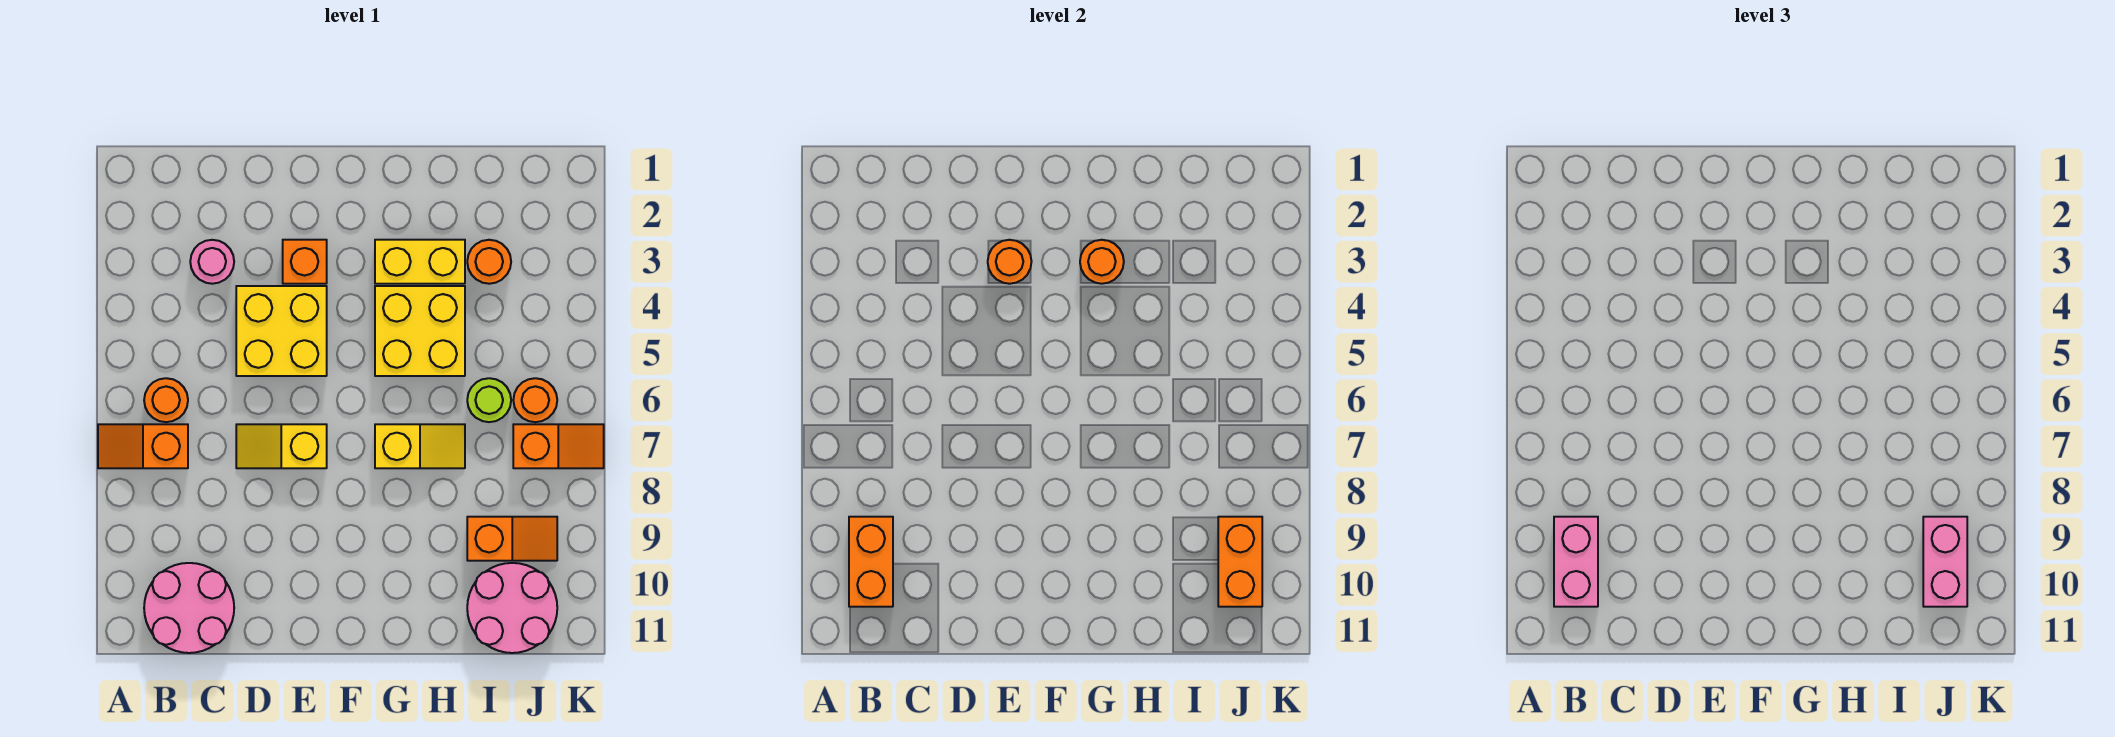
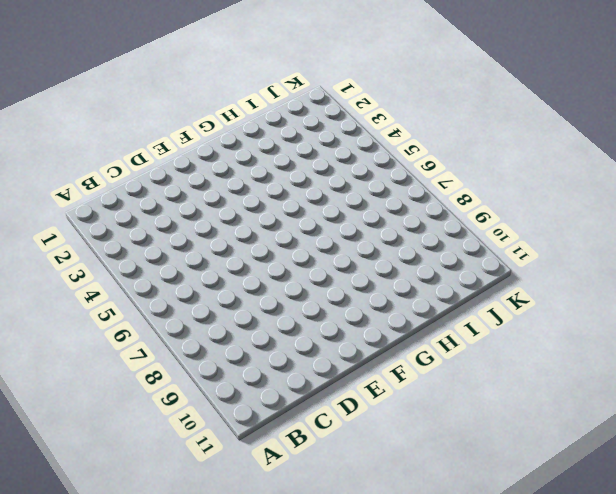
none -> orange 1x2 slope [98,424,188,468]
none -> orange 1x1 round brick [144,378,188,422]
none -> pink 2x2 round brick [144,563,234,653]

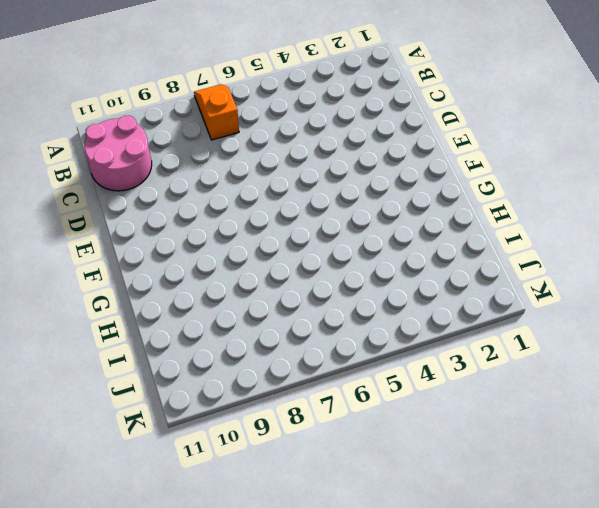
none -> orange 1x1 round brick [144,378,188,422]
none -> pink 1x1 round brick [190,240,234,284]
none -> yellow 2x2 brick [236,286,327,376]

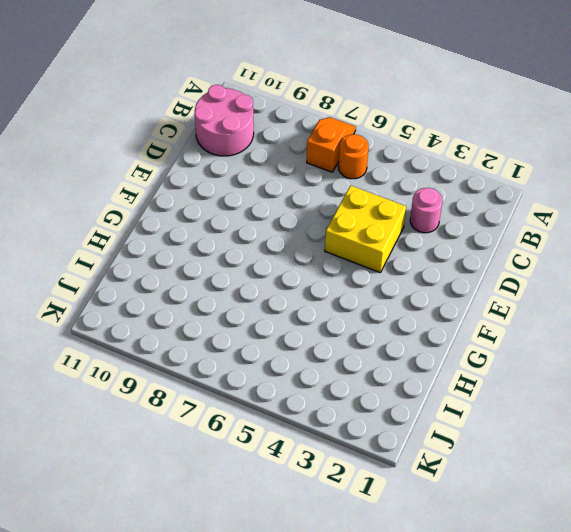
none -> yellow 1x2 slope [236,424,327,468]
none -> orange 1x1 brick [283,240,327,284]
none -> yellow 1x2 brick [375,240,465,284]

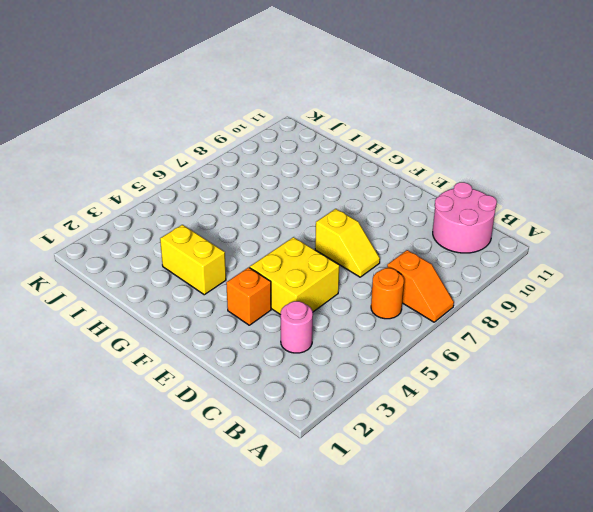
none -> yellow 2x2 brick [375,286,465,376]
none -> yellow 1x2 slope [375,424,465,468]
none -> orange 1x1 round brick [467,240,511,284]

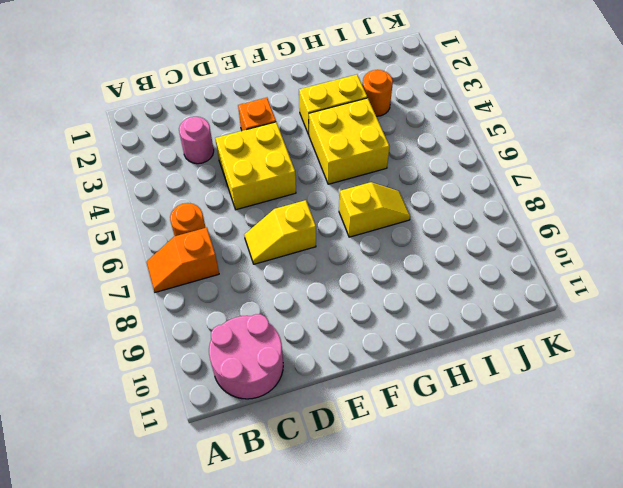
none -> lime 1x1 round brick [467,378,511,422]
none -> orange 1x2 slope [467,517,557,561]
none -> pink 2x2 round brick [467,563,557,653]

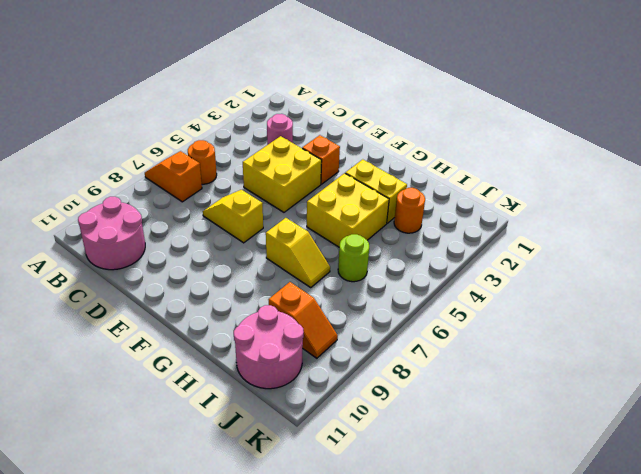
none -> orange 1x1 round brick [513,378,557,422]
none -> orange 1x2 slope [513,424,604,468]
none -> orange 1x2 brick [849,517,893,607]

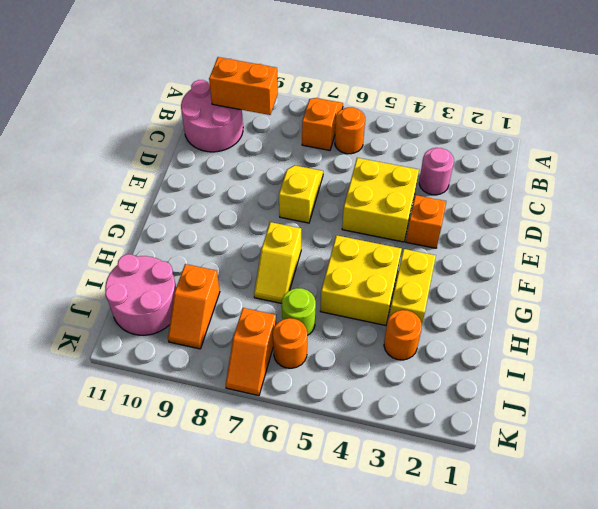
none -> orange 1x1 round brick [988,240,1032,284]
none -> orange 1x1 round brick [1080,240,1124,284]
none -> orange 1x2 brick [1218,517,1262,607]

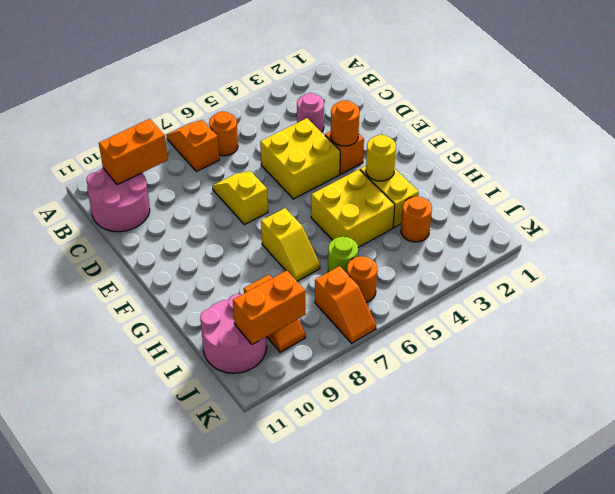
yellow 1x1 round brick [366,135,396,181] -> orange 1x1 round brick [1080,240,1124,284]
none -> pink 1x2 brick [1554,517,1598,607]
none -> pink 1x2 brick [1923,517,1967,607]

